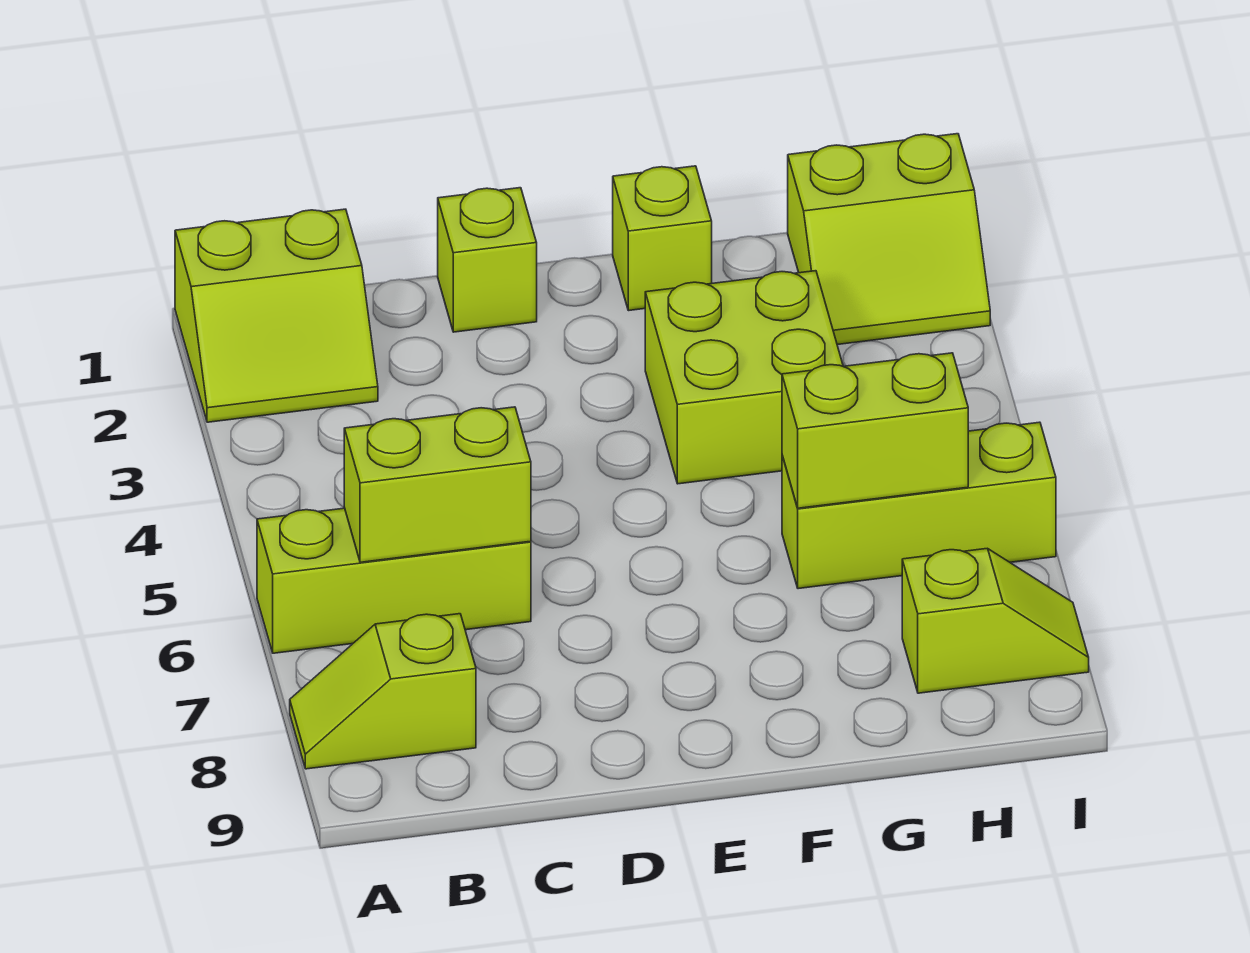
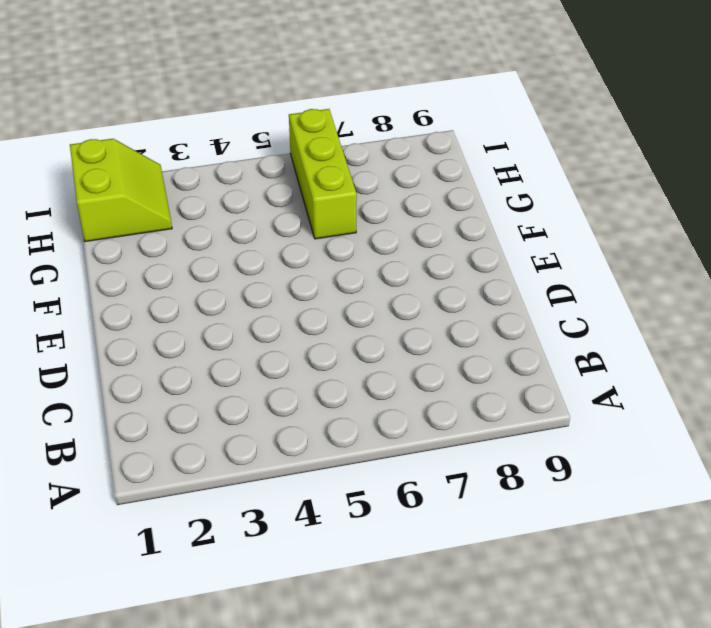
none -> lime 2x2 slope [175,209,378,422]
none -> lime 1x3 brick [257,508,531,653]

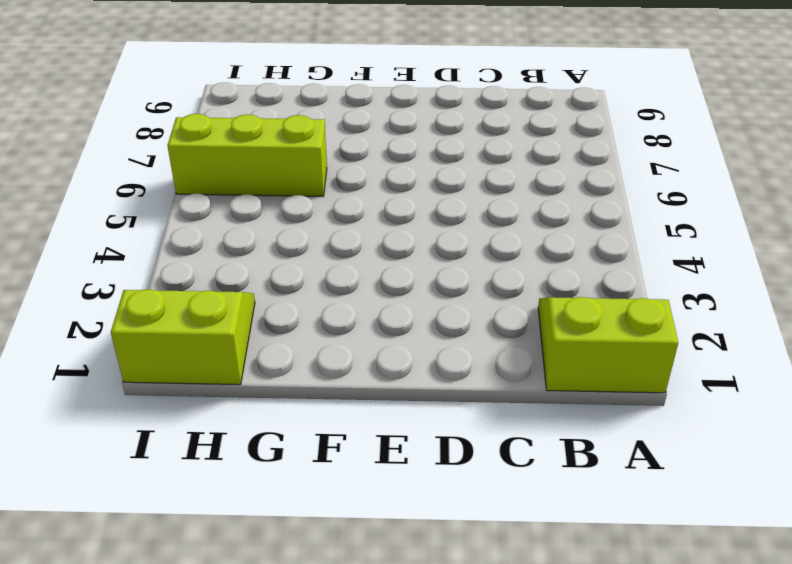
none -> lime 1x3 brick [257,508,531,653]
none -> lime 1x2 slope [290,614,476,769]

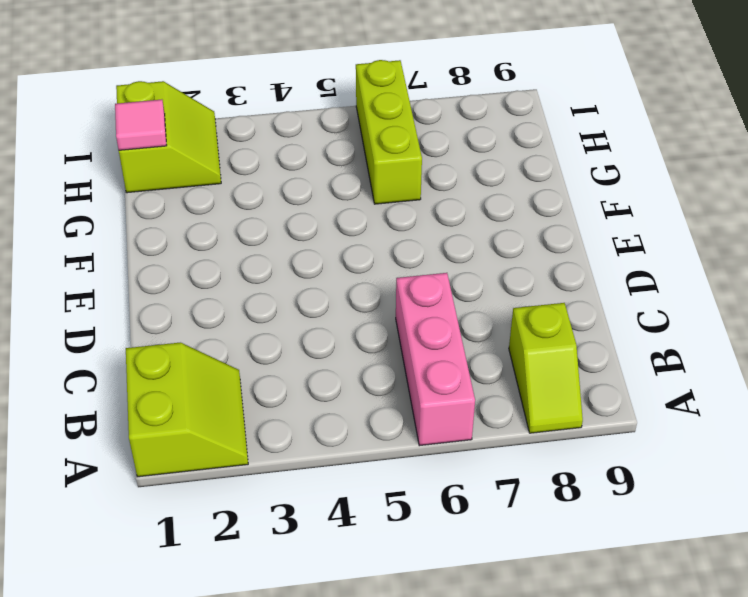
pink 1x3 brick [396,273,475,446] -> lime 1x3 brick [257,508,531,653]
pink 1x1 tile [115,100,167,150] -> none
none -> lime 1x1 brick [438,188,537,332]
none -> lime 1x1 brick [613,166,712,311]

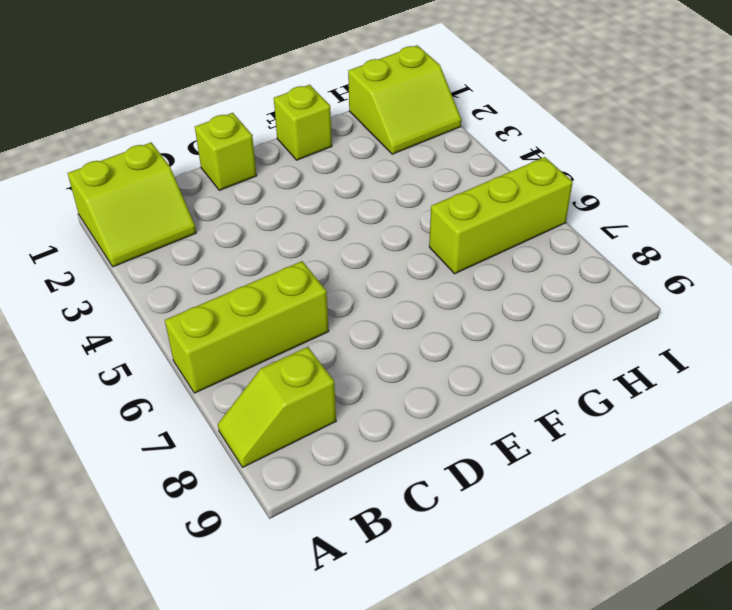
none -> lime 2x2 brick [645,271,843,484]
none -> lime 1x2 slope [902,548,1089,693]

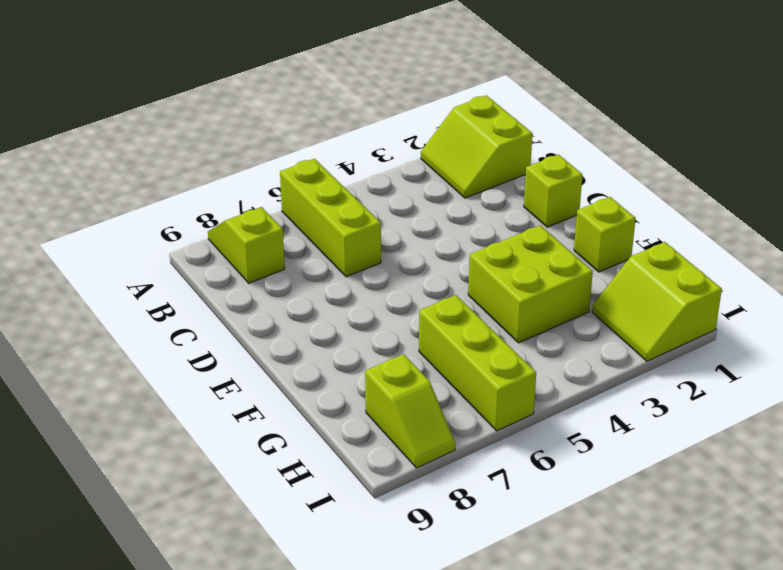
none -> lime 1x2 brick [344,407,531,562]
none -> lime 1x2 brick [782,353,968,508]

